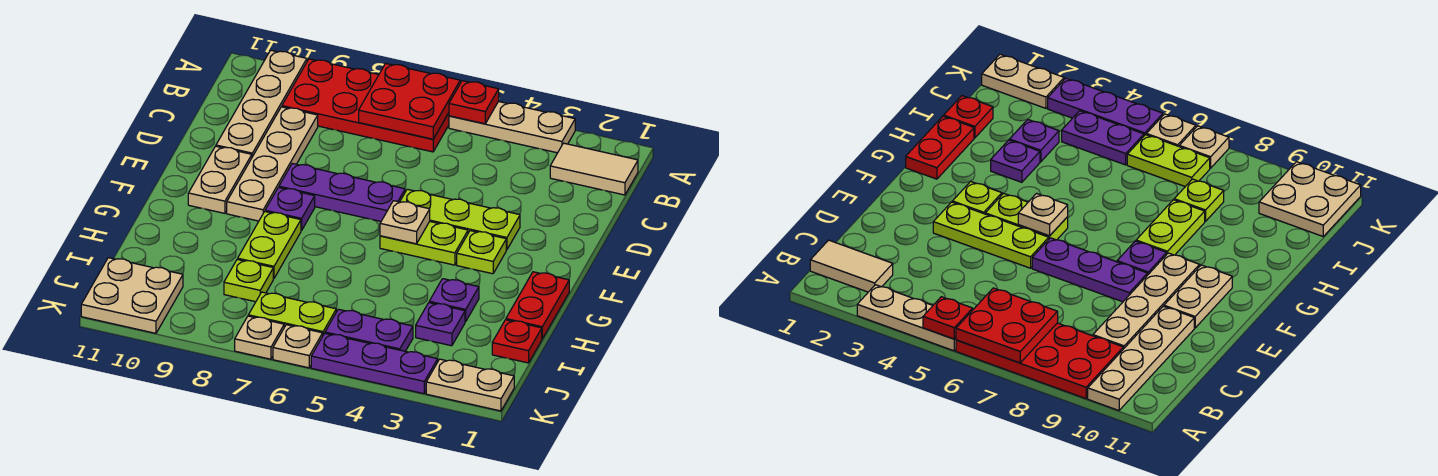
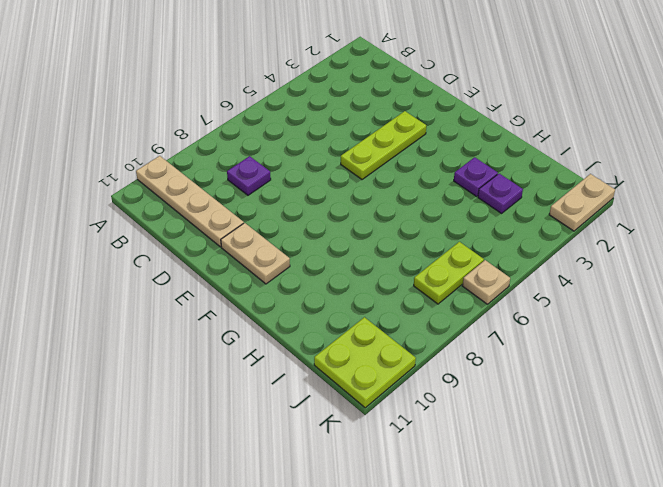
purple 1x1 plate [227,156,271,195] -> purple 1x1 plate moved to [265,188,315,231]
lime 2x2 plate [314,317,416,408] -> tan 2x2 plate [81,258,183,333]
none -> tan 1x3 plate [449,101,575,153]
none -> red 2x4 plate [282,59,449,152]
none -> tan 1x2 tile [550,143,638,195]

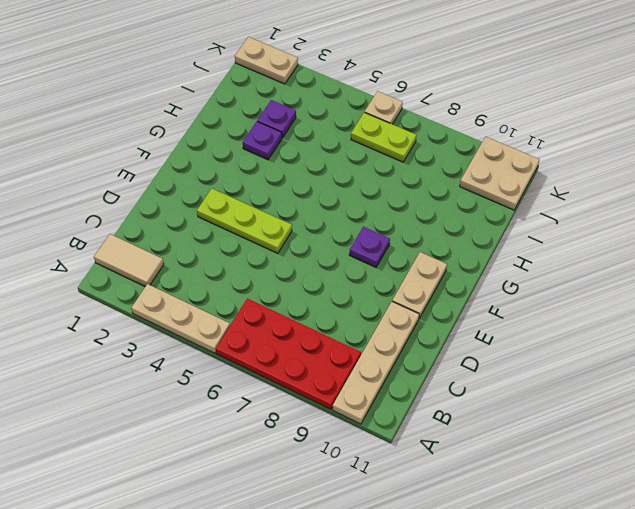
none -> tan 1x4 plate [227,107,318,221]
none -> purple 1x3 plate [279,164,405,221]
none -> lime 1x1 plate [457,231,506,274]

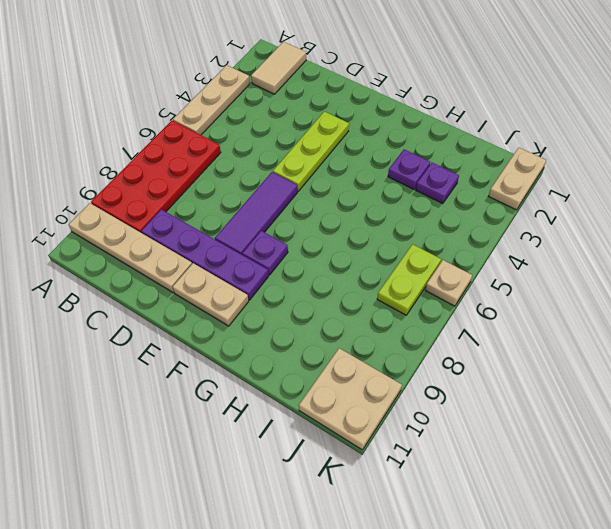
purple 1x4 plate [141,209,269,300] -> tan 1x4 plate [227,107,318,221]
purple 1x3 tile [215,172,298,254] -> purple 1x3 plate [279,164,405,221]
none -> lime 1x1 plate [457,231,506,274]
none -> lime 1x2 plate [380,221,468,265]
none -> red 1x2 plate [506,272,569,339]

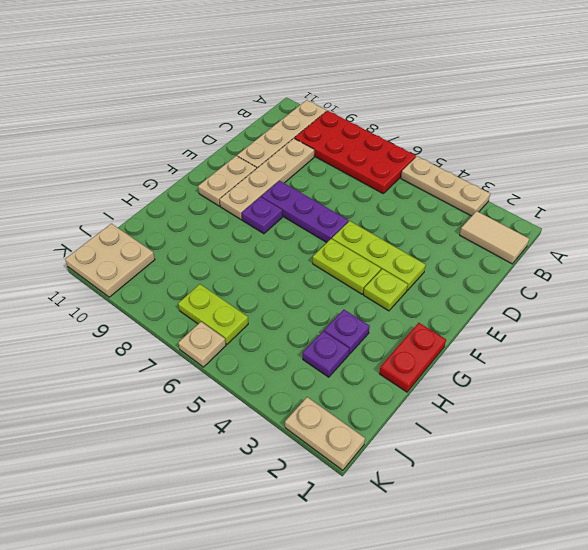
none -> lime 1x2 plate [238,212,301,279]
none -> red 1x1 plate [492,320,542,363]
none -> lime 1x1 plate [224,259,273,302]

